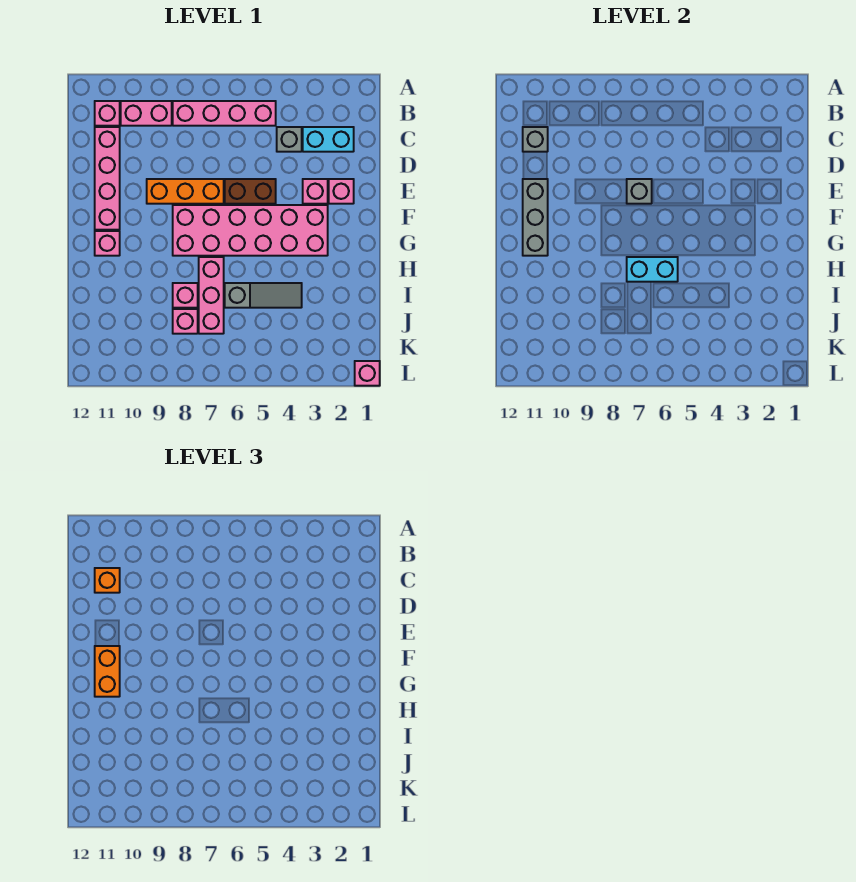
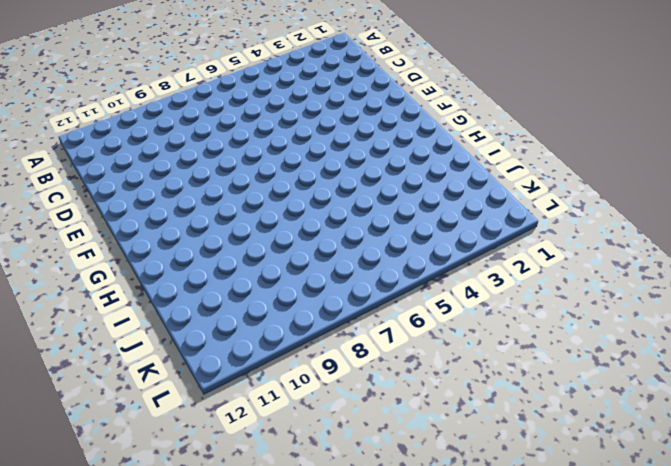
none -> pink 1x4 brick [173,101,276,126]
none -> pink 1x2 brick [121,101,172,126]
none -> pink 1x1 brick [95,101,120,126]

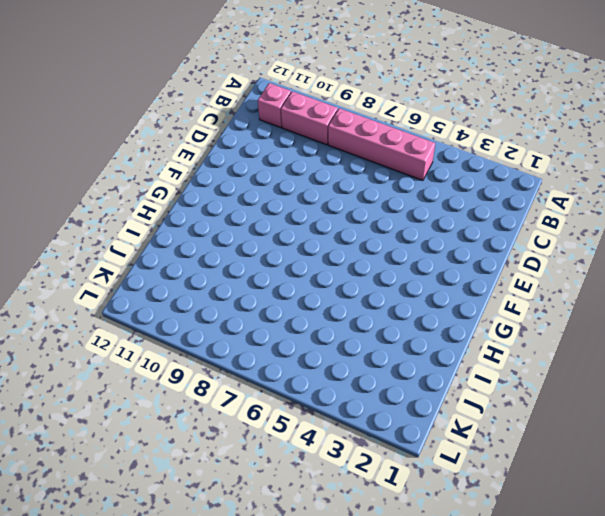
none -> cyan 1x2 brick [303,127,354,152]
none -> grey 1x1 brick [277,127,302,152]
none -> pink 1x4 brick [95,127,120,230]

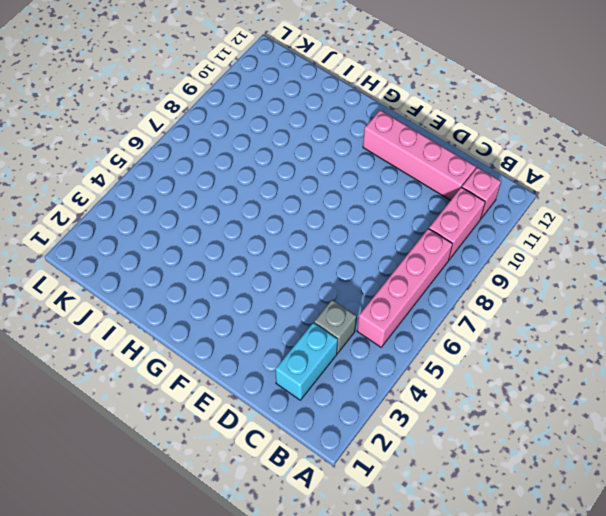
none -> pink 1x1 brick [329,179,354,204]
none -> pink 1x1 brick [303,179,328,204]
none -> brown 1x2 brick [225,179,276,204]

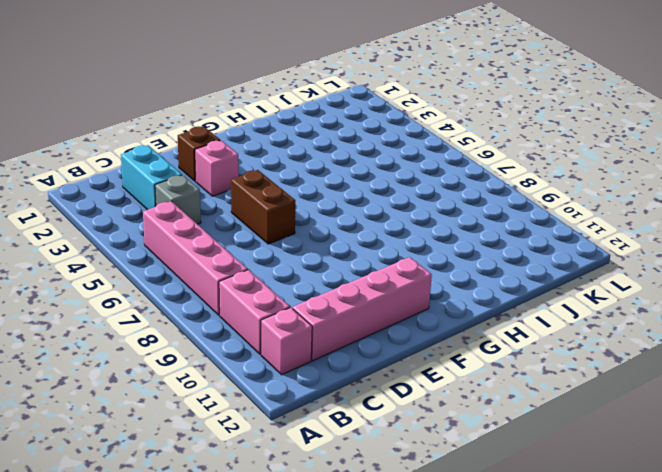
brown 1x1 brick [178,126,220,181] -> pink 1x1 brick [329,179,354,204]
none -> orange 1x3 brick [147,179,224,204]
none -> pink 2x6 brick [173,205,328,256]
none -> pink 1x1 brick [95,231,120,256]

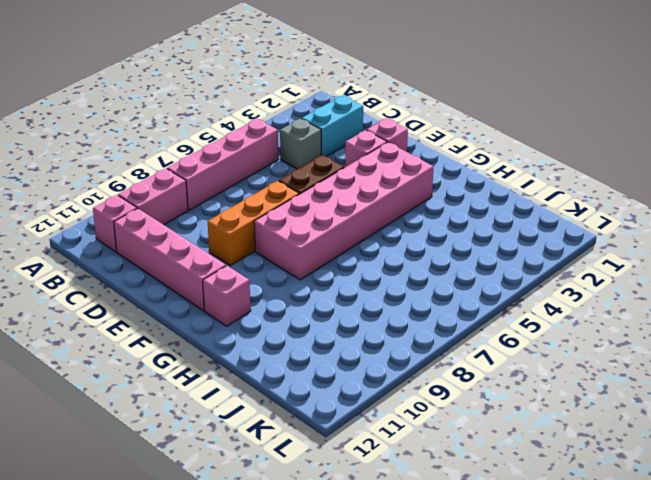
none -> pink 1x3 brick [199,257,224,334]
none -> grey 1x3 slope [225,283,302,308]
none -> pink 1x1 brick [173,283,198,308]

